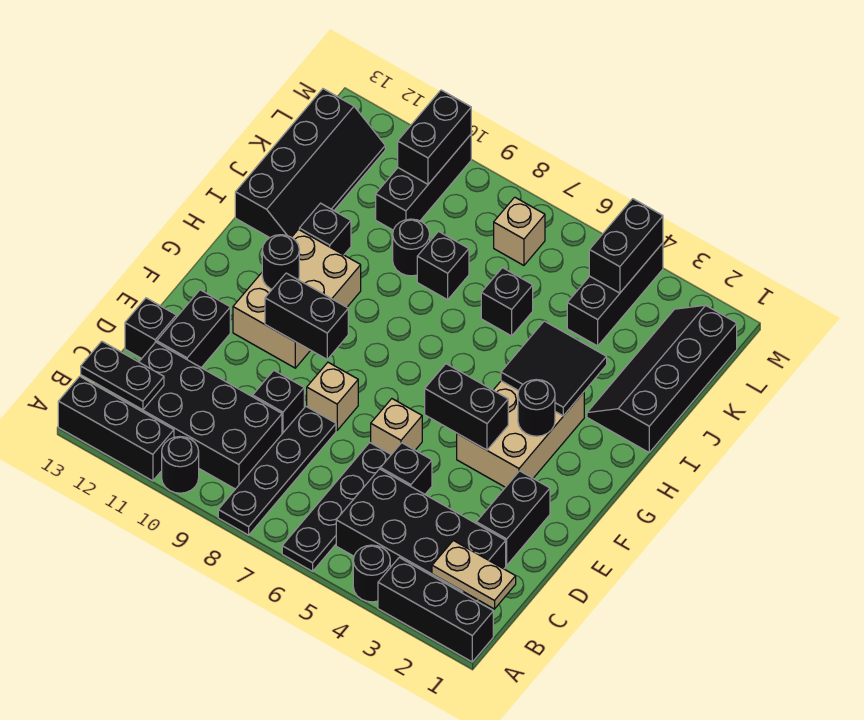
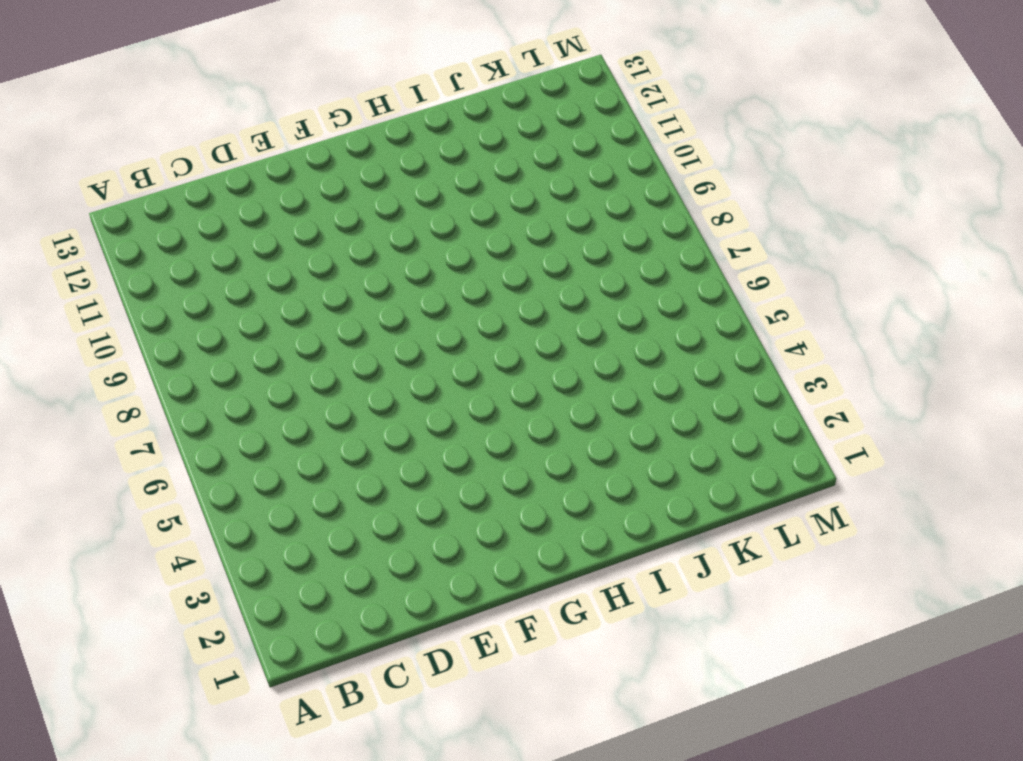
none -> black 1x3 brick [378,558,493,662]
none -> black 1x1 round brick [353,545,390,602]
none -> black 1x4 plate [282,443,391,571]
none -> black 1x4 plate [218,406,336,535]

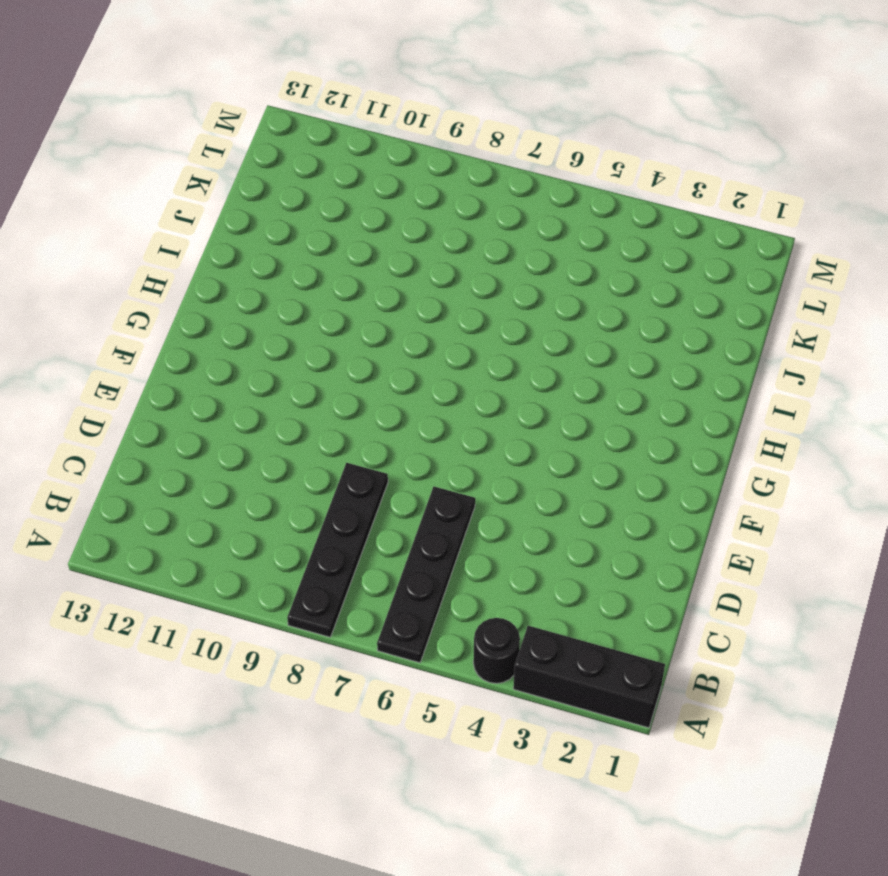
none -> black 1x1 round brick [162,436,199,493]
none -> black 1x3 brick [58,376,174,481]
none -> black 2x4 brick [336,469,506,601]
none -> black 2x4 brick [113,342,282,489]

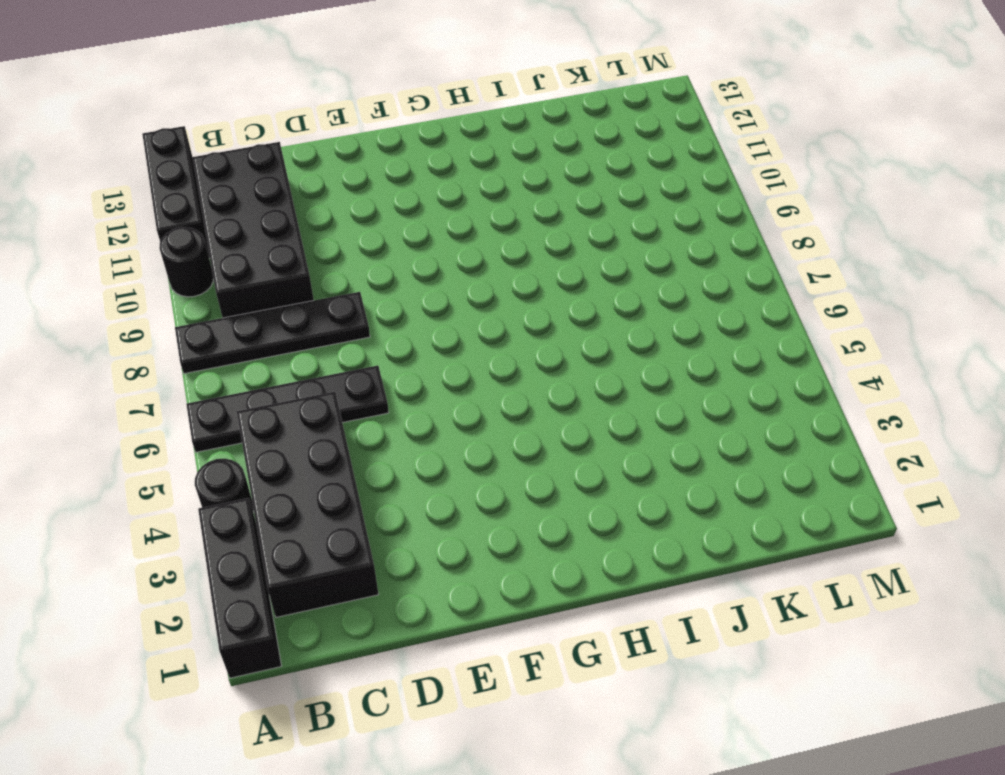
none -> black 1x2 brick [476,471,550,565]
none -> black 1x1 brick [381,443,432,494]
none -> black 1x1 brick [253,371,304,434]
none -> black 1x2 brick [157,290,230,368]

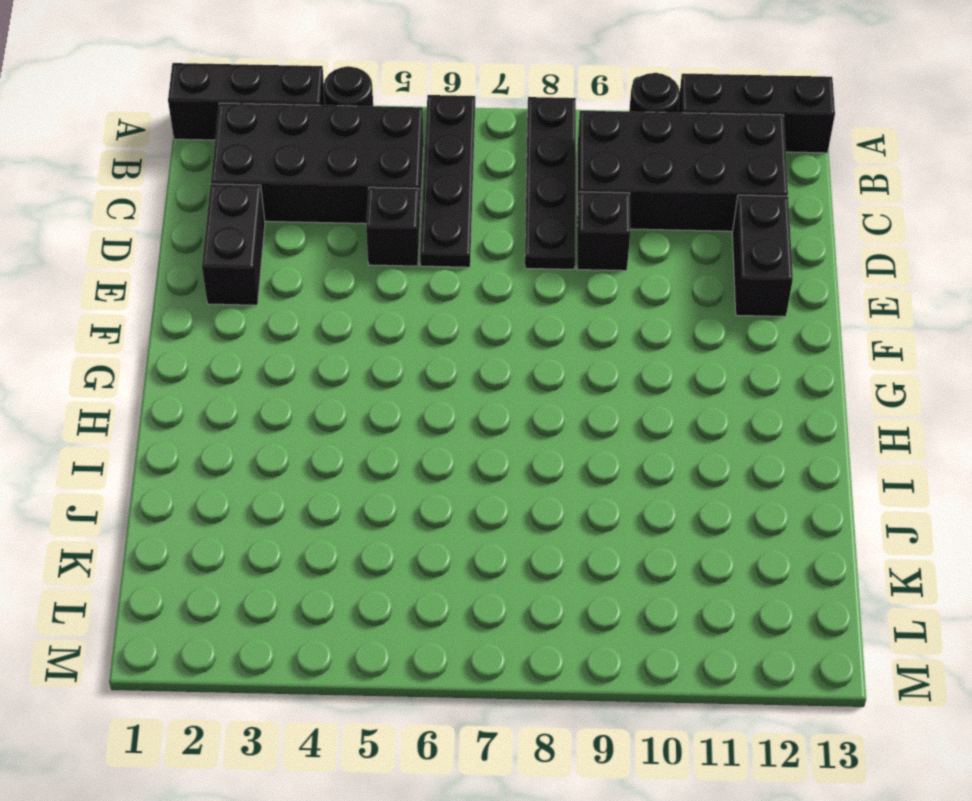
none -> black 1x1 brick [125,298,176,359]
none -> tan 1x1 brick [371,399,422,455]
none -> tan 1x1 brick [307,362,358,430]
none -> tan 2x3 brick [457,381,584,487]

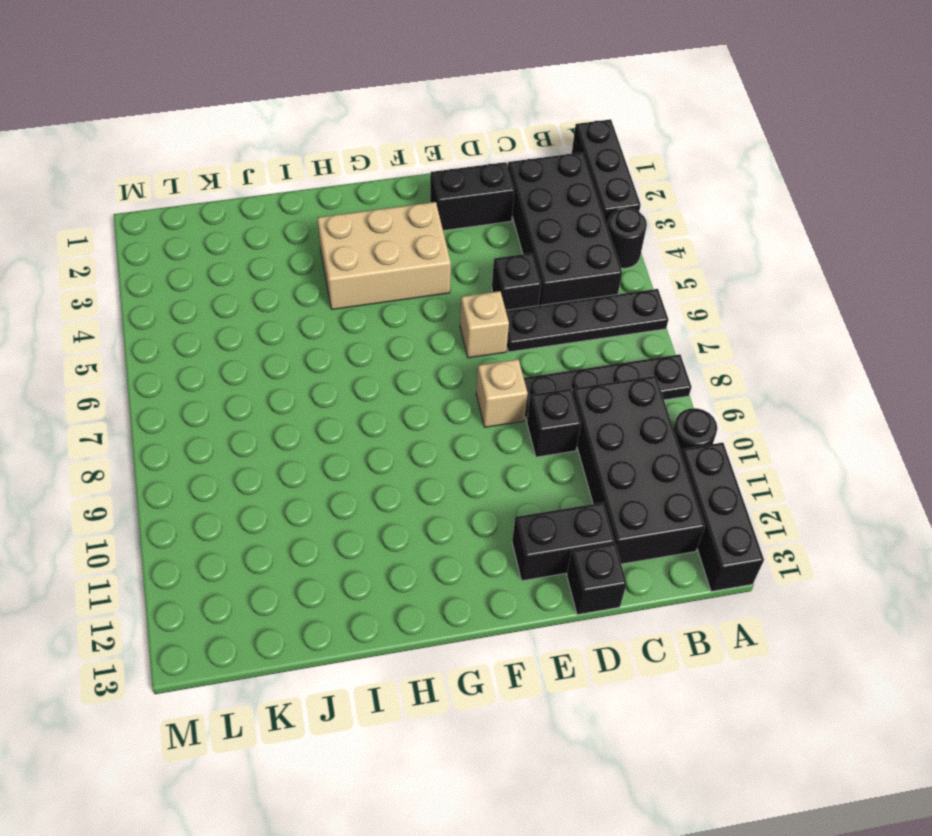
none -> tan 2x3 brick [233,229,361,368]
none -> black 2x4 slope [587,305,737,452]
none -> black 1x1 brick [299,203,351,255]
none -> black 2x4 slope [235,89,385,238]

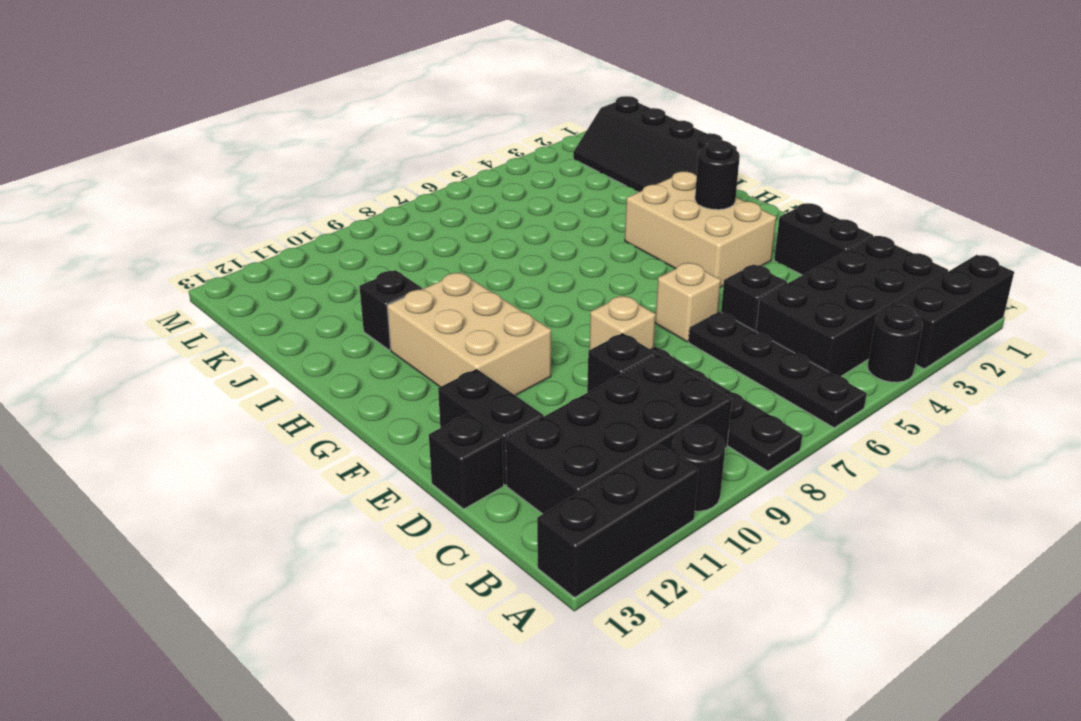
none -> black 2x4 slope [235,89,385,238]
none -> black 1x1 brick [481,268,533,336]
none -> black 1x1 brick [417,232,469,300]
none -> black 1x1 round brick [393,219,430,276]

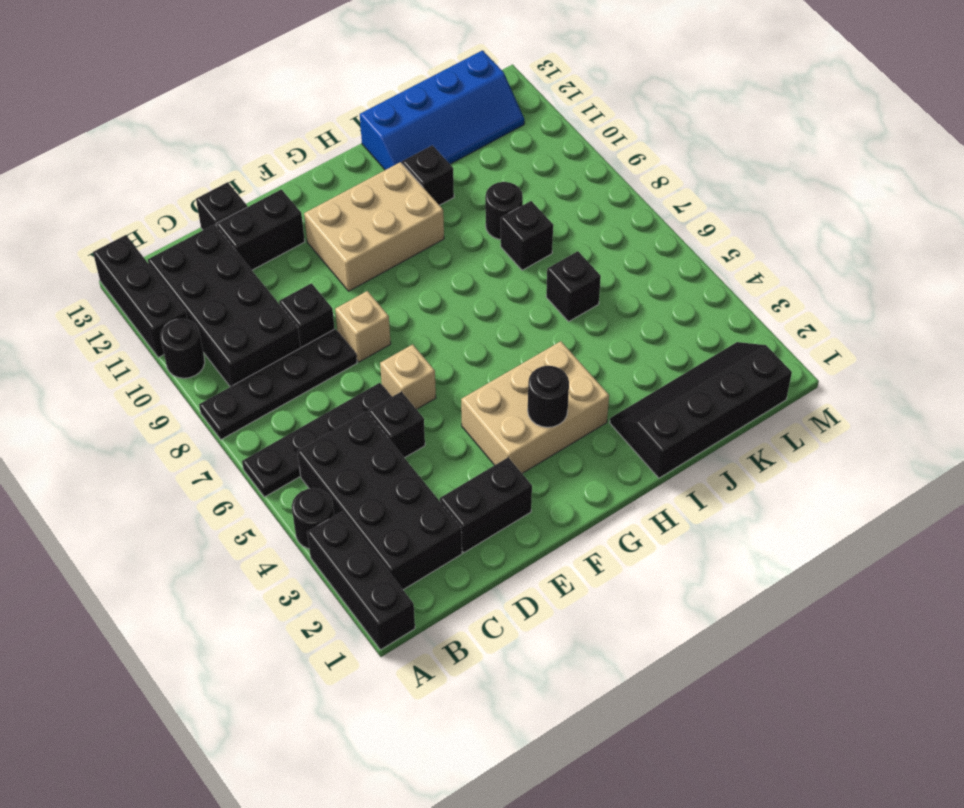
blue 2x4 slope [360,50,524,170] -> black 2x4 slope [235,89,385,238]
none -> black 1x3 brick [567,243,663,346]
none -> black 1x3 brick [376,135,471,230]
none -> tan 1x1 brick [494,197,545,265]
none -> tan 1x2 plate [432,541,516,609]

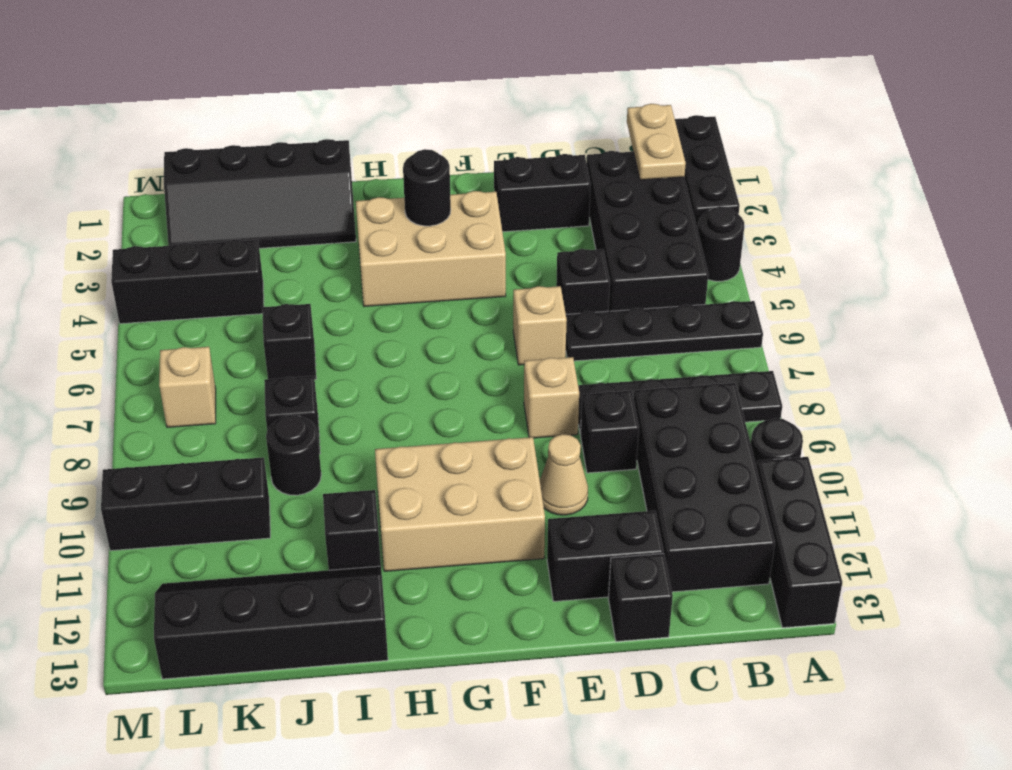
tan 1x1 cone [540,434,588,515] -> none
none -> black 1x2 plate [81,341,164,410]
none -> black 1x2 brick [425,364,508,450]
none -> black 1x2 brick [265,273,348,359]
none -> black 1x1 round brick [262,235,299,289]

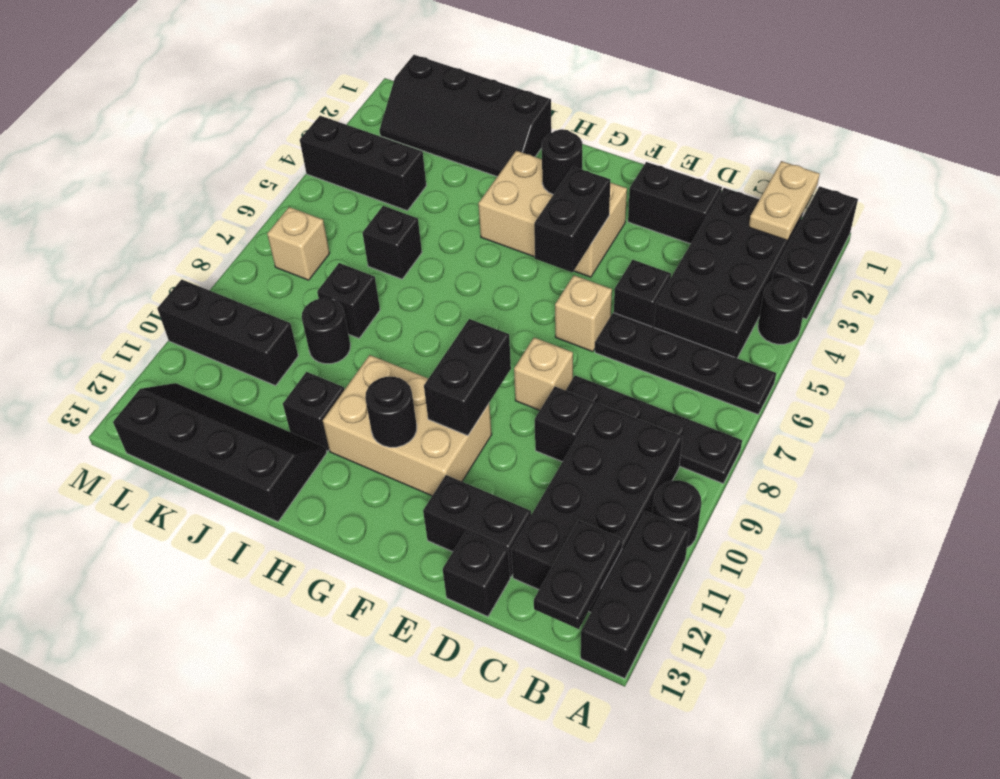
none -> black 2x2 tile [501,321,607,416]
none -> black 1x2 brick [589,199,663,293]
none -> black 1x2 brick [398,90,471,184]

